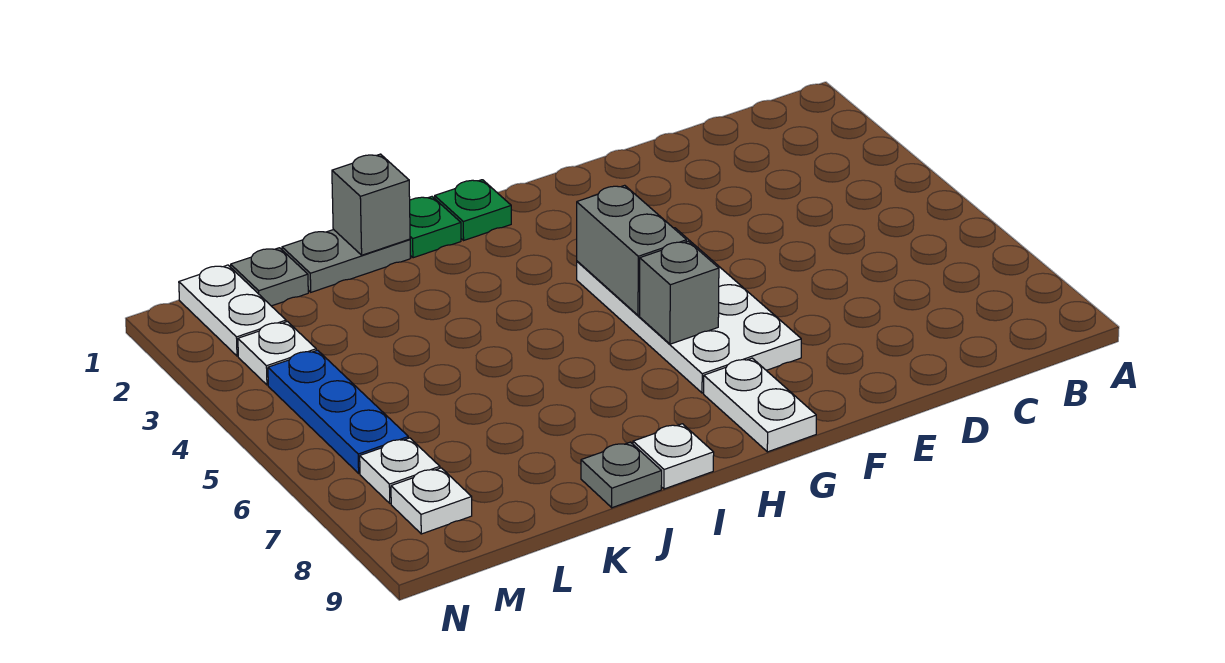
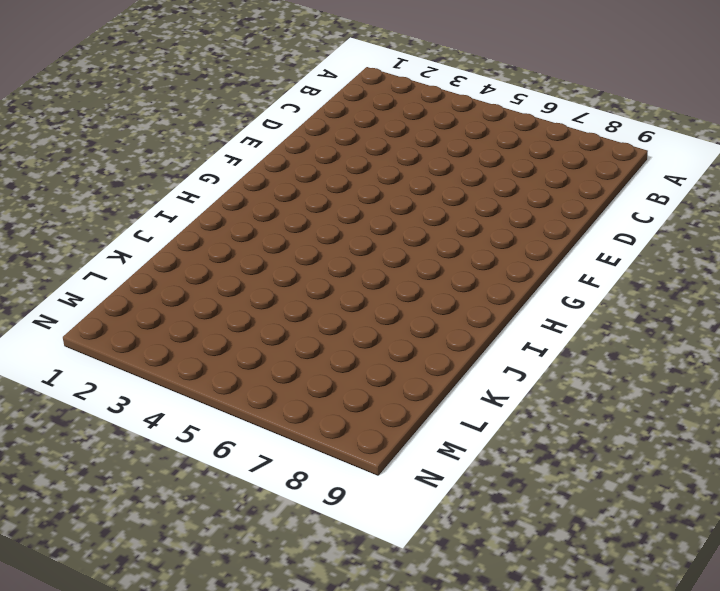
none -> white 2x4 plate [577,228,801,393]
none -> white 1x2 plate [704,358,816,452]
none -> green 1x1 plate [435,180,511,240]

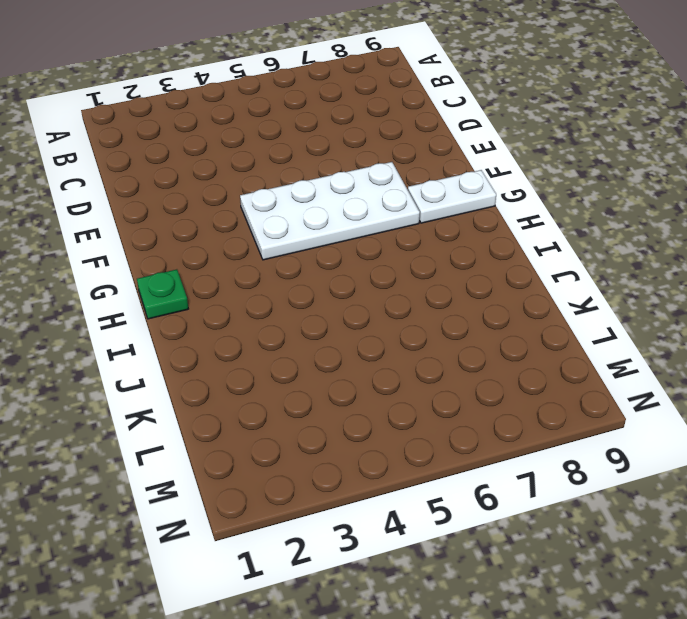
none -> green 1x1 plate [410,197,461,258]
none -> white 1x1 plate [633,424,714,489]
none -> grey 1x2 plate [282,230,410,292]

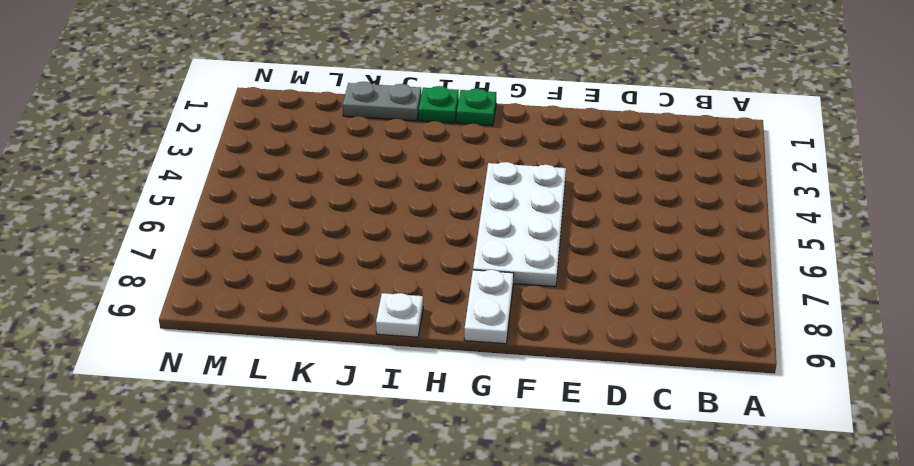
none -> grey 1x1 plate [581,442,662,508]
none -> grey 1x1 plate [231,248,308,306]
none -> white 1x2 plate [179,265,286,356]

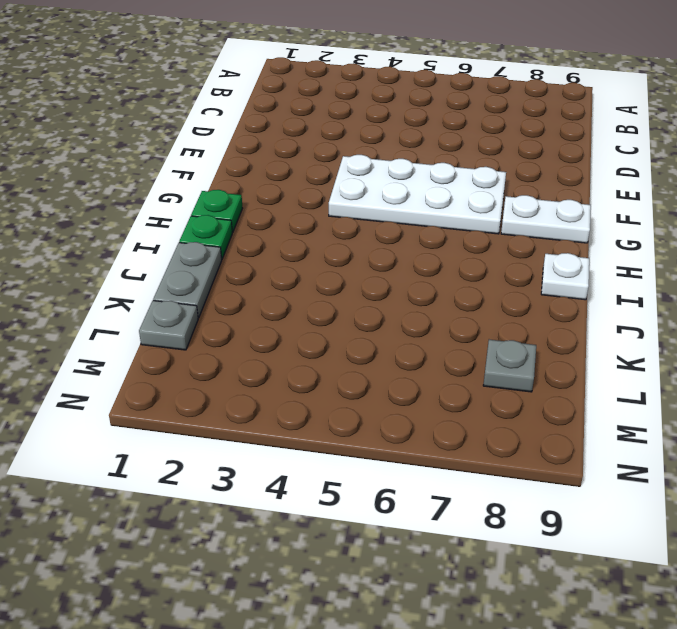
grey 1x1 plate [483,340,536,392] -> grey 1x1 plate moved to [581,442,662,508]
none -> white 1x2 plate [179,265,286,356]
none -> white 1x1 plate [238,322,316,385]
none -> blue 1x3 plate [268,350,408,473]

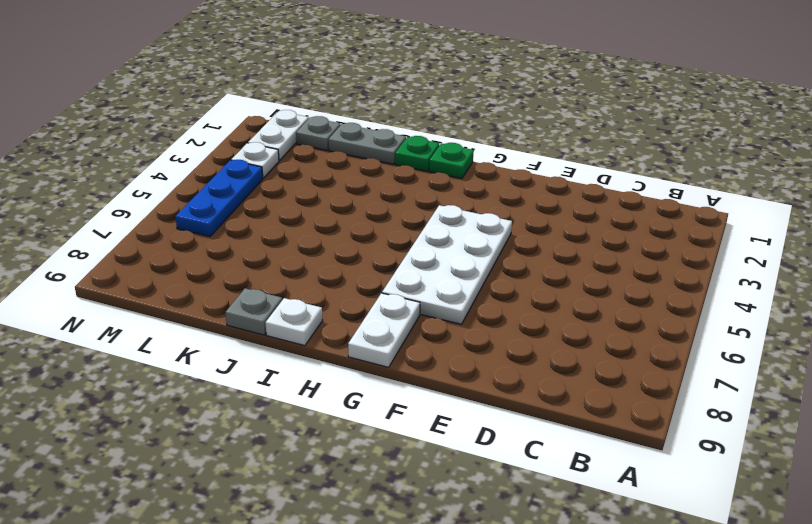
none -> white 1x1 plate [360,438,440,503]
none -> white 1x1 plate [391,468,472,534]
none -> grey 1x2 brick [577,185,687,316]

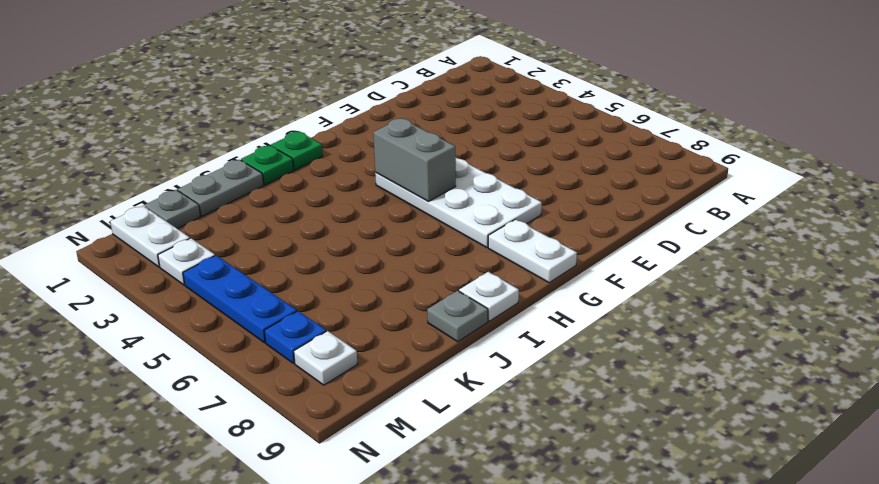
blue 1x1 plate [264,311,326,363] -> white 1x1 plate [360,438,440,503]
none -> grey 1x1 brick [640,241,719,344]
none -> grey 1x1 brick [332,154,410,255]

